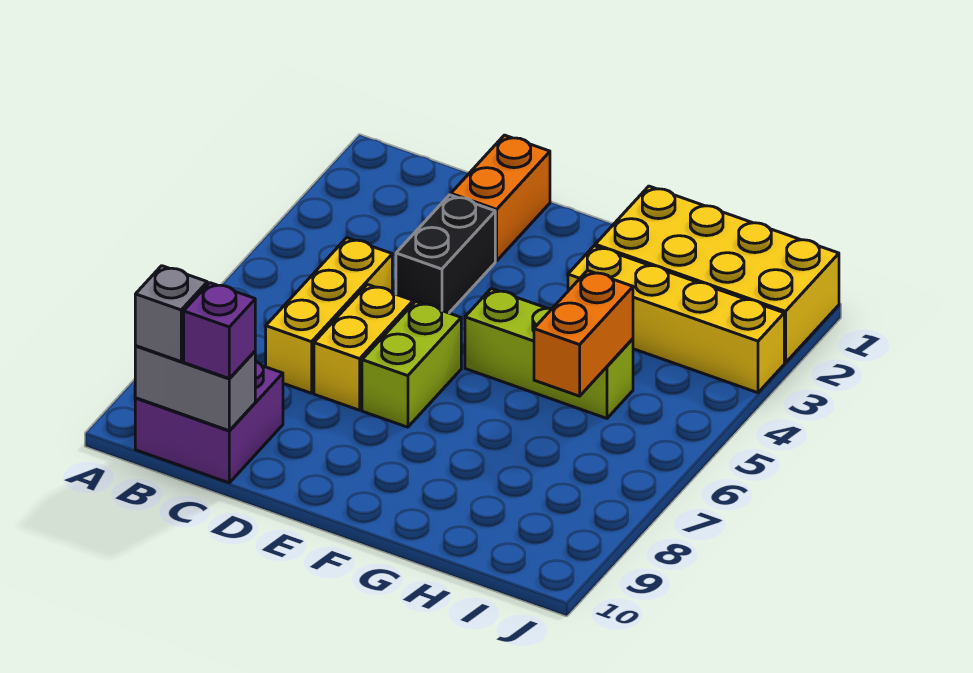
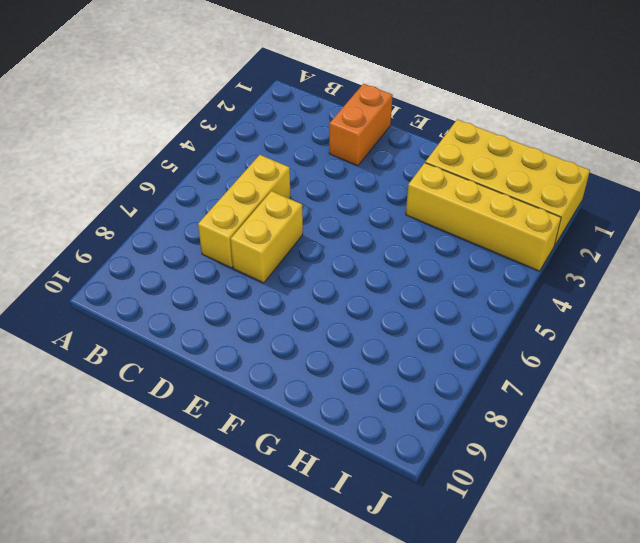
none -> purple 2x2 brick [135,361,283,483]
none -> black 1x2 brick [396,195,495,313]
none -> lime 1x2 brick [362,301,461,427]

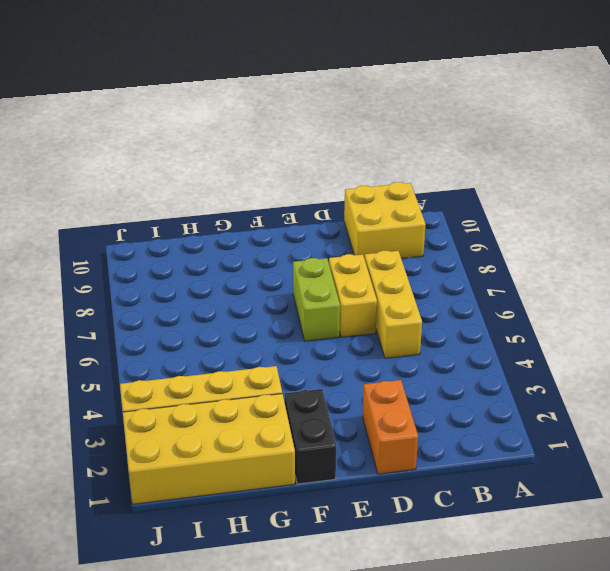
yellow 2x2 brick [344,182,426,259] -> purple 2x2 brick [135,361,283,483]
black 1x2 brick [285,389,336,484] -> black 1x2 brick moved to [396,195,495,313]
none -> lime 1x3 brick [465,289,633,418]
none -> grey 1x2 brick [135,346,255,431]
none -> orange 1x2 brick [534,270,633,396]

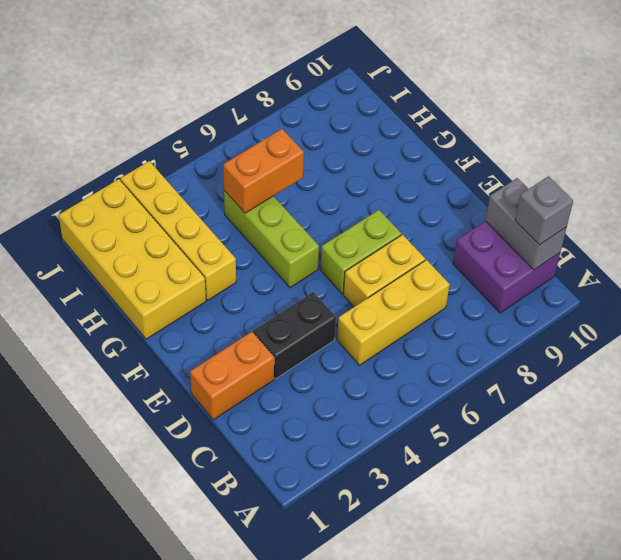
none -> purple 1x1 brick [184,283,255,379]

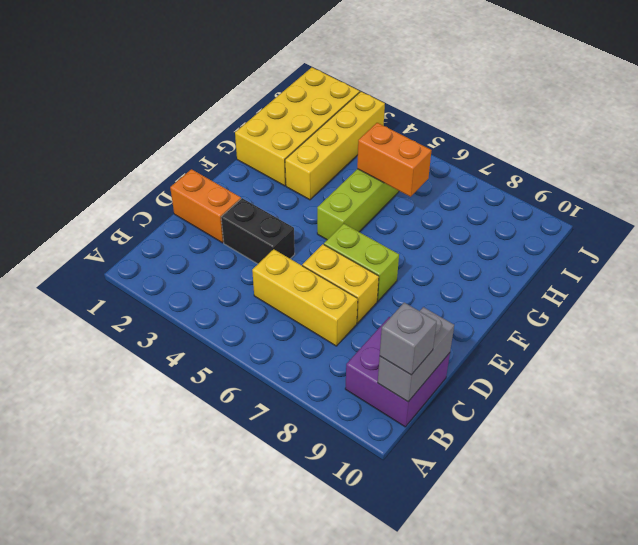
none -> purple 1x1 brick [184,283,255,379]

